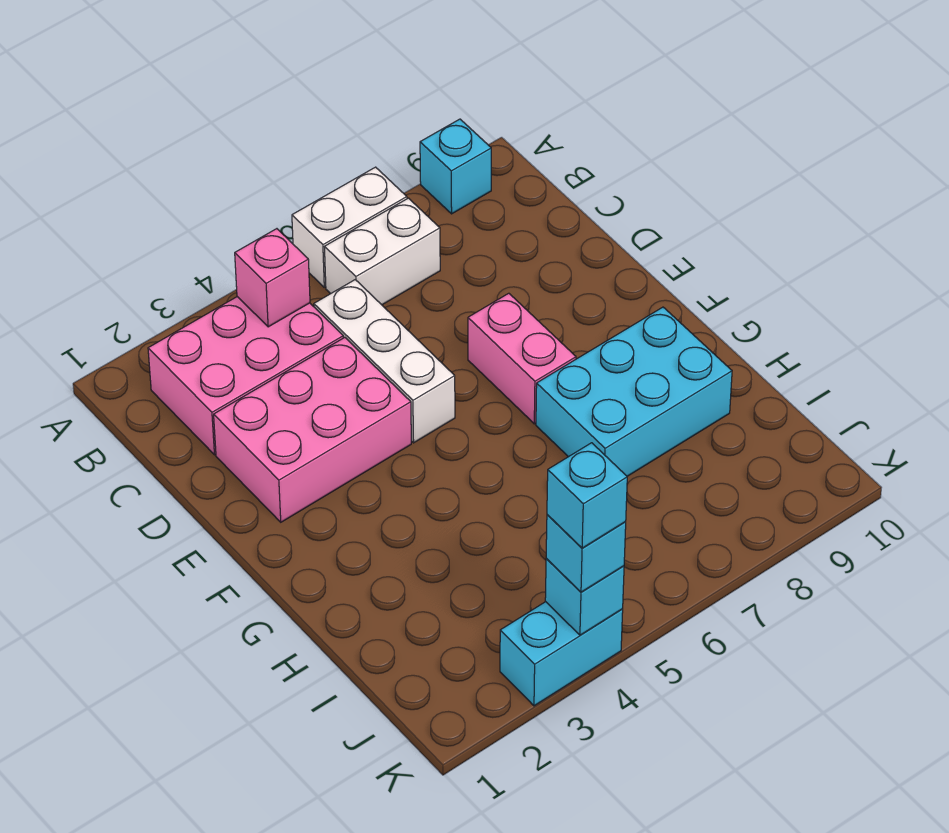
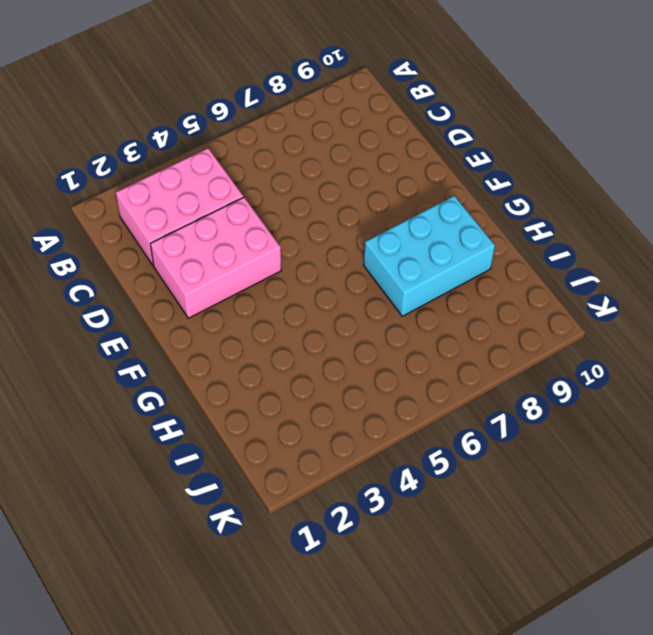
none -> white 1x2 brick [292,167,407,287]
none -> cyan 1x1 brick [420,119,491,214]
none -> white 1x2 brick [325,198,440,305]

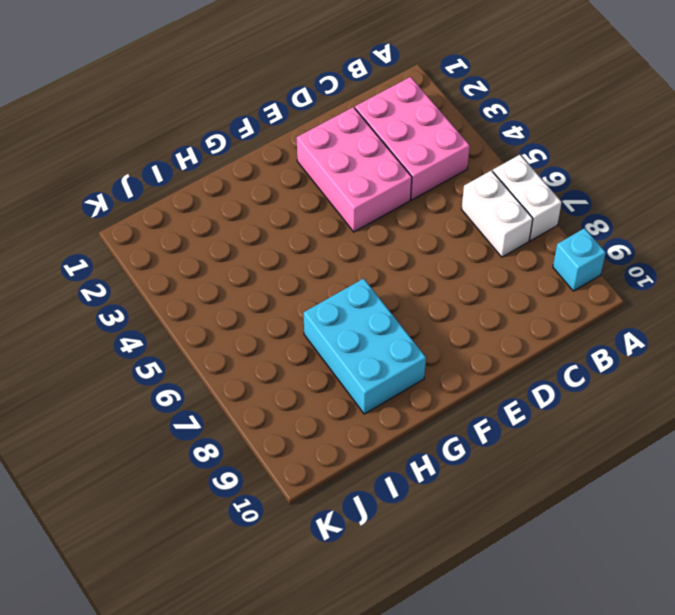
none -> white 1x3 brick [314,280,455,443]
none -> pink 1x2 brick [468,293,576,424]
none -> cyan 1x2 brick [500,602,623,706]

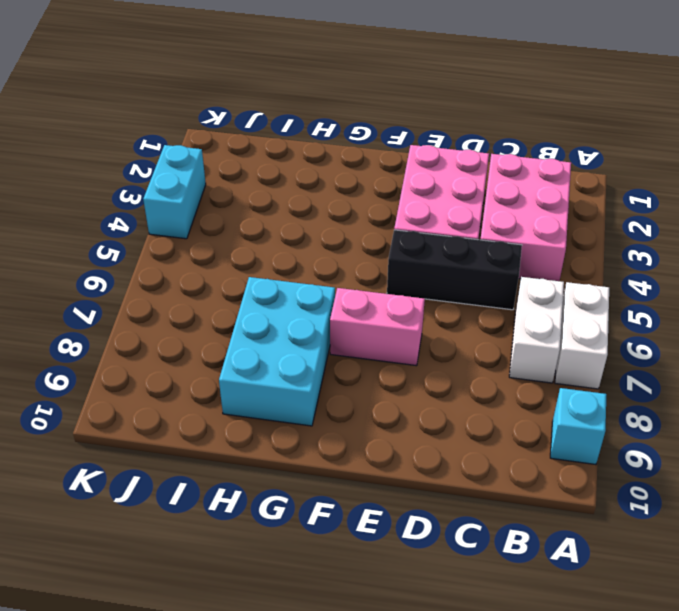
black 1x3 brick [387,230,522,310] -> white 1x3 brick [314,280,455,443]
none -> pink 1x1 brick [235,229,310,327]
none -> cyan 1x1 brick [545,558,624,635]
none -> cyan 1x1 brick [546,515,626,592]

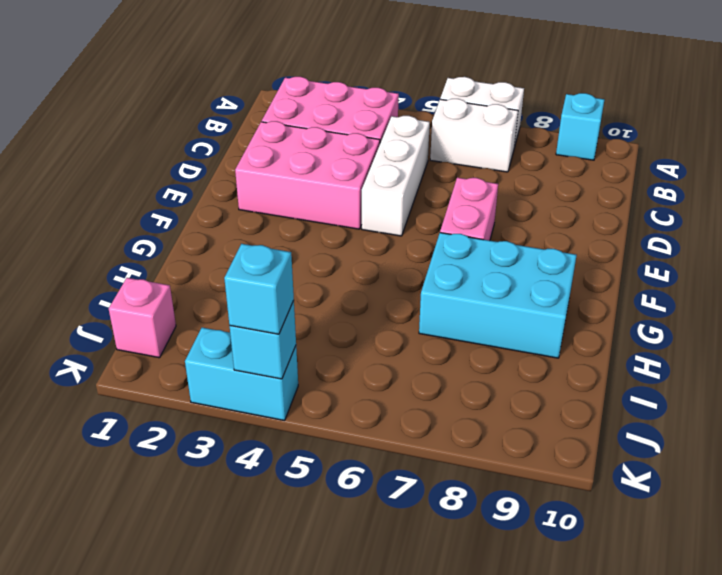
pink 1x1 brick [109,278,176,358] -> pink 1x1 brick moved to [235,229,310,327]
none -> cyan 1x1 brick [547,443,627,548]

